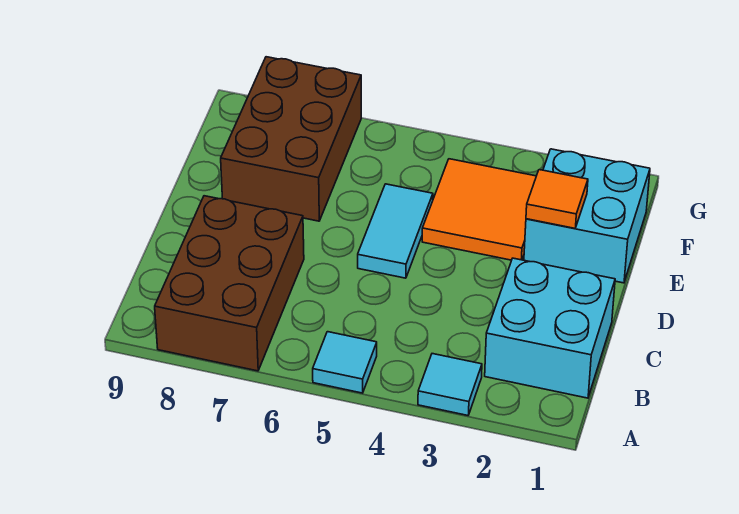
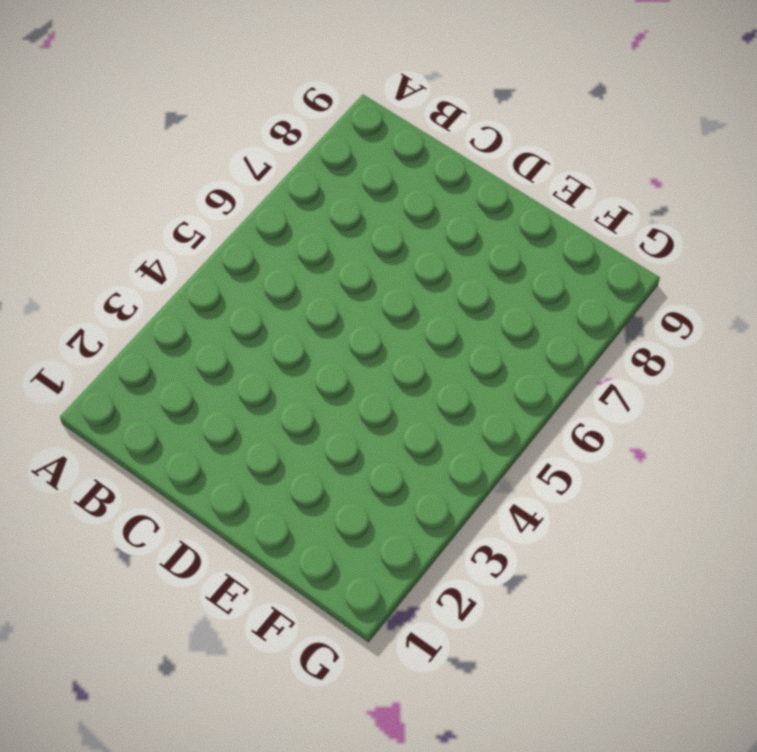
none -> cyan 1x1 tile [418,354,482,415]
none -> cyan 1x1 tile [313,332,377,393]

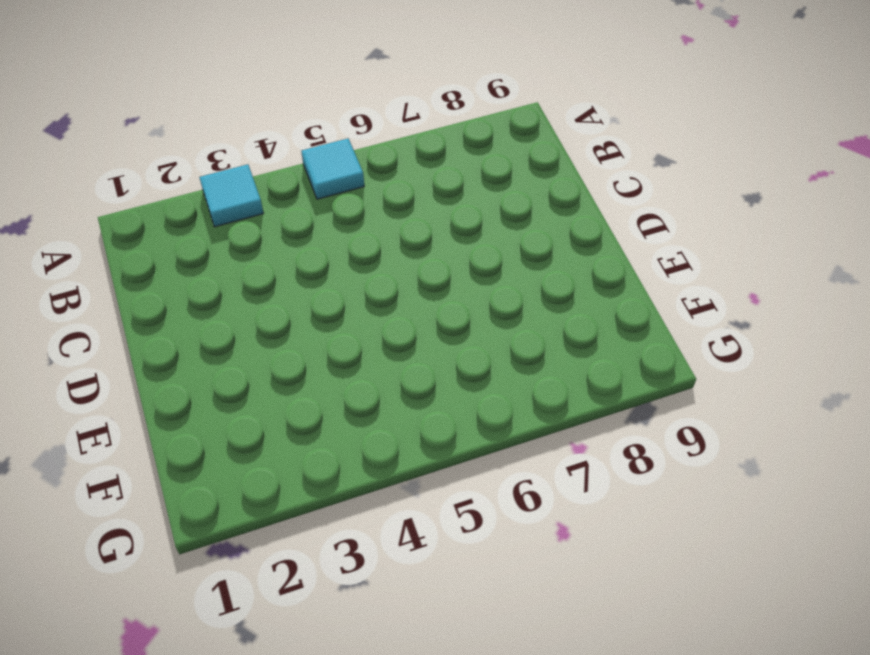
none -> brown 2x3 brick [155,196,304,371]
none -> cyan 2x2 brick [485,258,615,398]

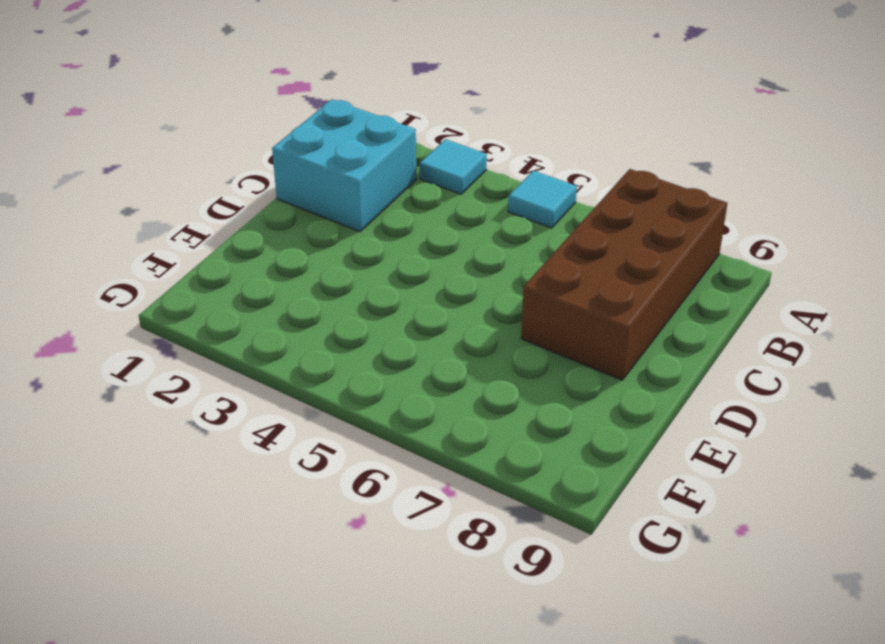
brown 2x4 brick [521,169,727,380] -> brown 2x3 brick [155,196,304,371]
none -> cyan 1x2 tile [358,184,433,278]
none -> cyan 2x2 brick [524,149,650,283]

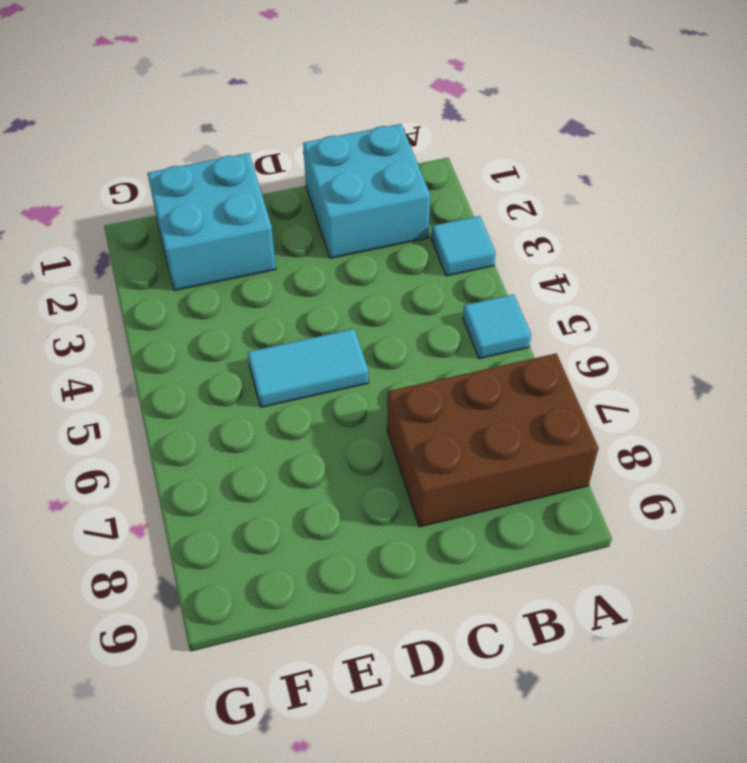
none -> orange 2x2 tile [422,159,536,260]
none -> brown 2x3 brick [221,57,361,221]

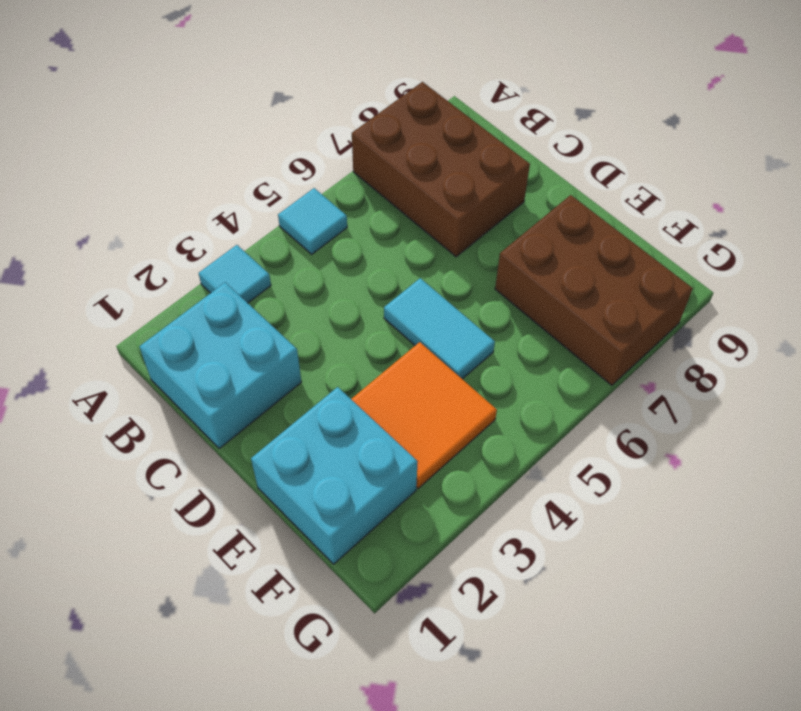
none -> orange 1x1 tile [526,170,588,228]

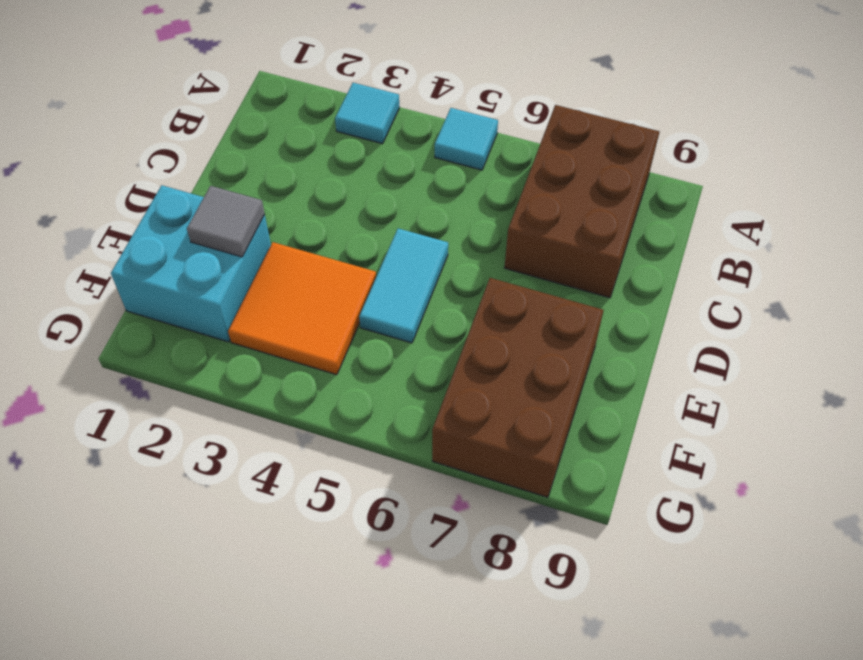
grey 1x1 tile [187,186,265,257] -> orange 1x1 tile [526,170,588,228]
none -> cyan 2x2 brick [485,258,615,398]

